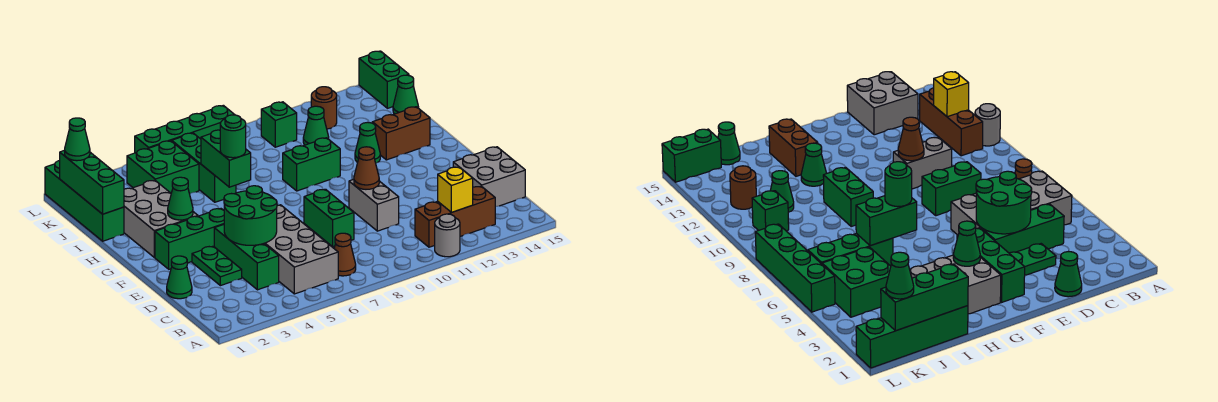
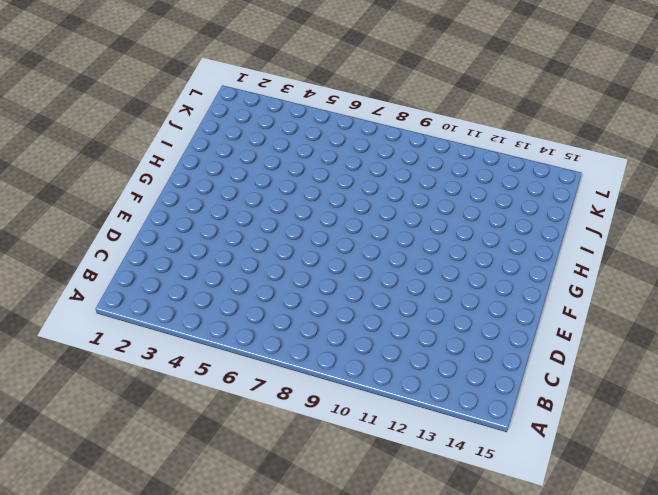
none -> grey 1x1 round brick [435,214,460,257]
none -> grey 2x4 brick [264,205,338,294]
none -> brown 1x1 cone [334,233,356,276]
none -> brown 1x3 brick [415,186,495,247]

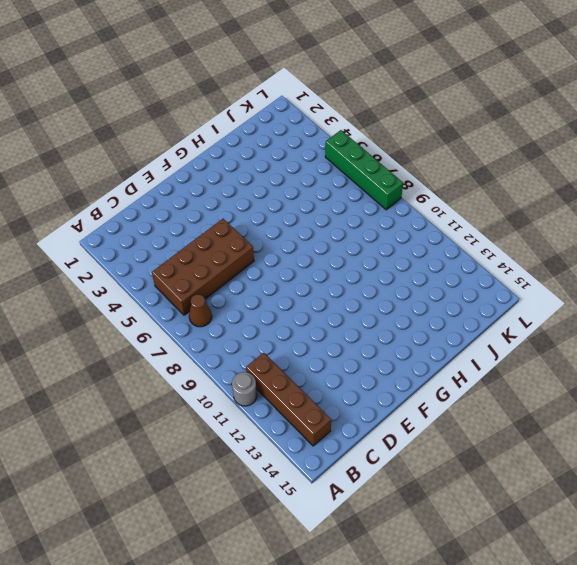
brown 2x4 brick [152,219,254,315] -> grey 2x4 brick [264,205,338,294]
brown 1x4 brick [246,353,331,446] -> brown 1x3 brick [415,186,495,247]
none -> green 1x3 brick [214,225,279,290]
none -> grey 2x2 brick [453,147,525,207]
none -> green 1x1 cone [167,256,192,299]
none -> green 1x2 plate [192,246,242,286]

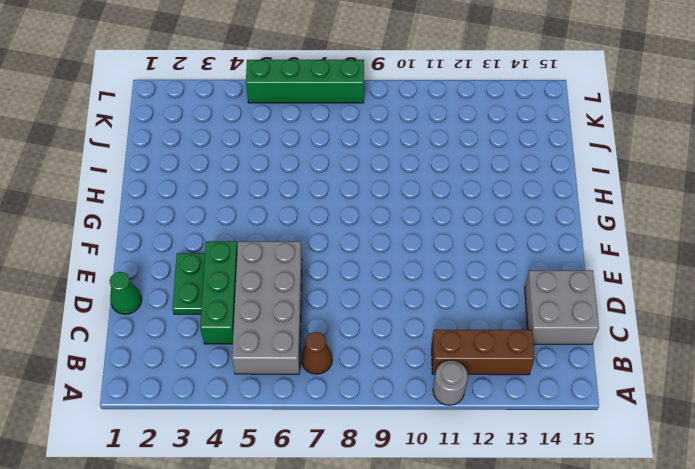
none -> green 1x2 brick [304,189,354,247]
none -> grey 1x2 brick [349,179,399,231]
none -> green 1x3 brick [155,209,224,269]
none -> grey 2x3 brick [124,180,198,257]

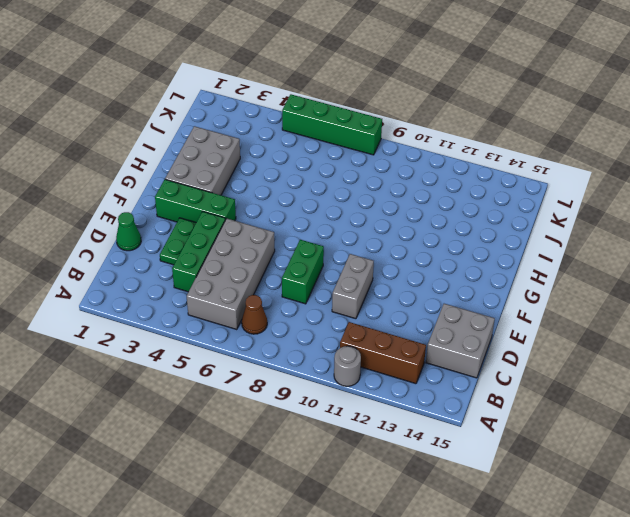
none -> green 1x2 brick [283,138,340,191]
none -> green 1x1 cone [355,122,380,163]
none -> brown 1x2 brick [372,107,430,160]
none -> green 1x4 brick [45,161,124,241]

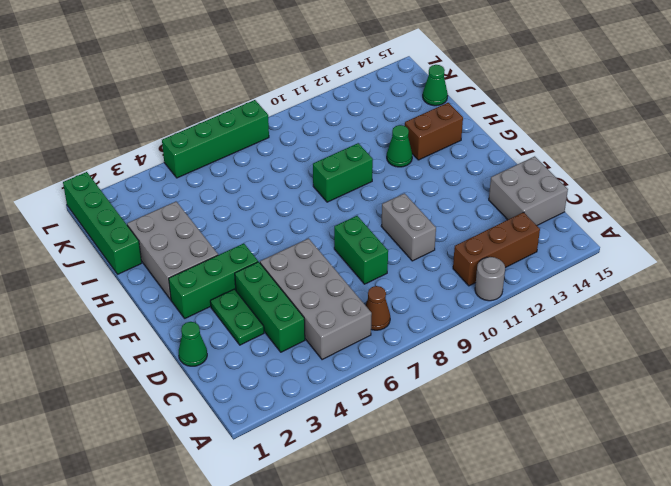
none -> green 1x3 brick [172,133,236,202]
none -> green 2x2 brick [127,141,199,194]
none -> green 1x1 cone [303,106,329,145]
none -> green 1x1 brick [261,102,297,147]

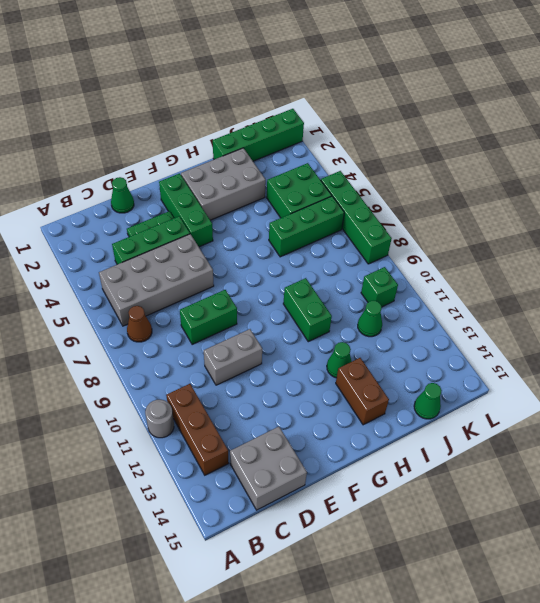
none -> brown 1x1 round brick [311,87,337,129]
none -> green 1x2 brick [359,51,409,108]
none -> yellow 1x1 brick [438,167,473,212]
none -> green 2x2 round brick [224,186,277,245]

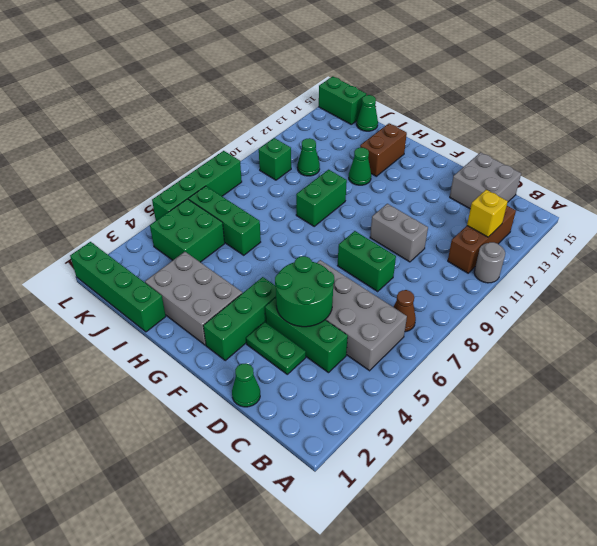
none -> brown 1x1 round brick [311,87,337,129]
none -> brown 1x1 cone [354,147,379,189]
none -> green 1x1 cone [168,177,193,220]
none -> green 1x2 brick [201,130,251,187]

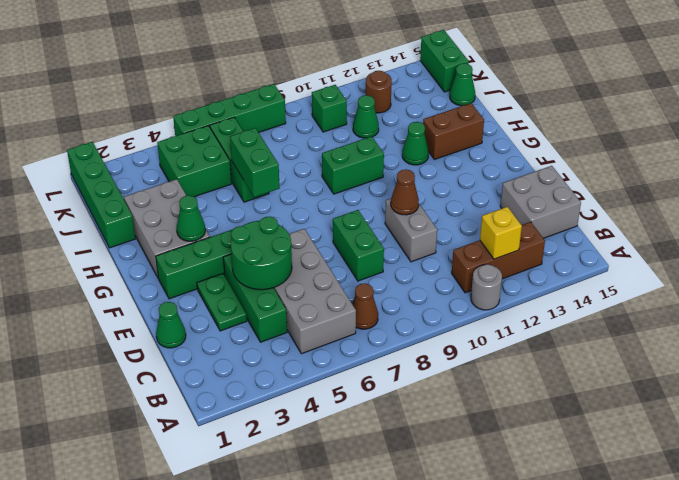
none -> green 1x3 brick [60,150,124,214]
none -> green 1x1 round brick [220,115,246,158]
none -> green 1x1 cone [65,118,90,161]

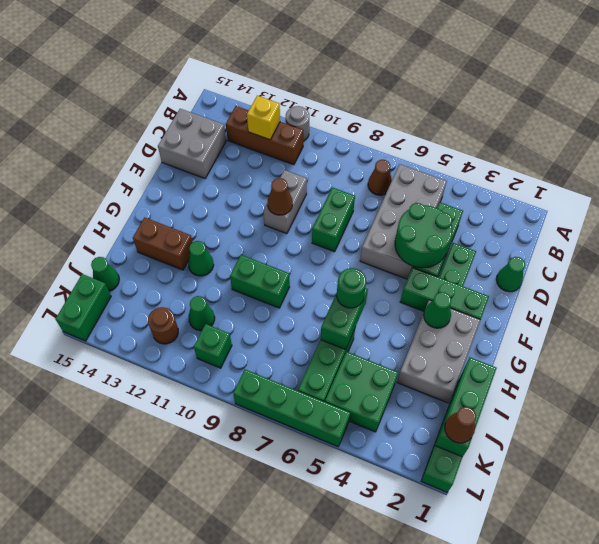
brown 1x1 cone [445,407,476,443] -> green 1x1 cone [65,118,90,161]

